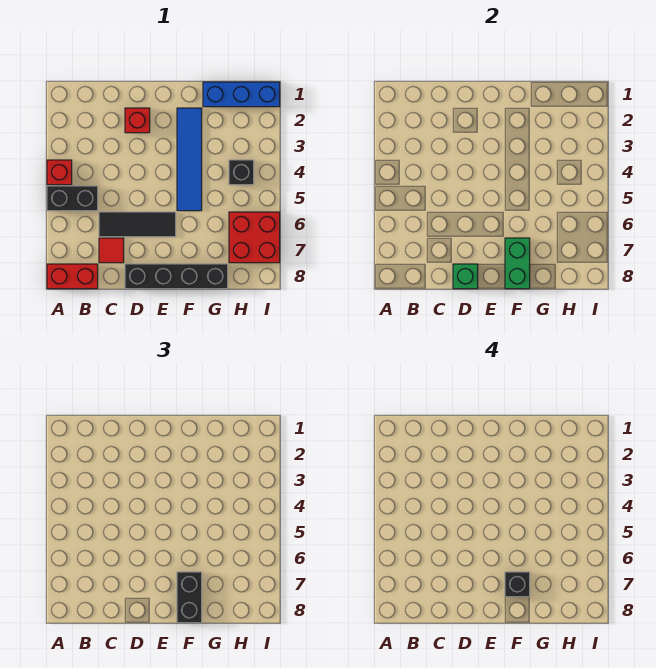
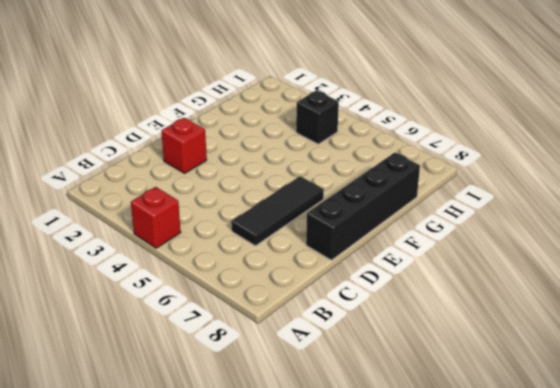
none -> black 1x2 brick [47,186,98,211]
none -> red 1x2 brick [47,264,98,289]
none -> red 1x1 tile [99,238,124,263]

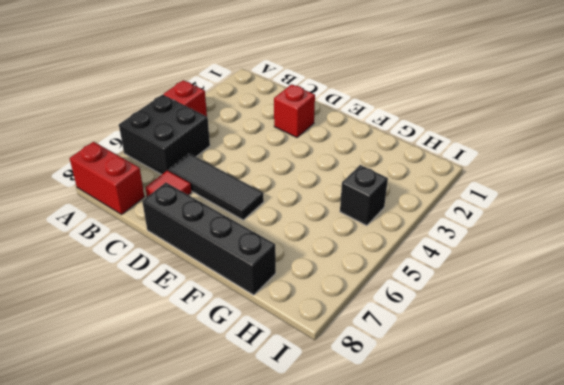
black 2x2 brick [119,95,210,174] -> black 1x2 brick [47,186,98,211]
none -> blue 1x4 tile [177,108,202,211]
none -> blue 1x3 brick [203,82,280,107]
none -> red 2x2 brick [229,212,280,263]

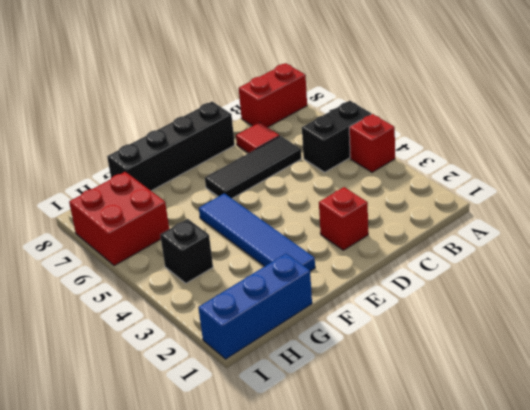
none -> green 1x1 brick [453,264,478,289]
none -> green 1x2 brick [505,238,530,289]
none -> black 1x2 brick [177,572,202,623]

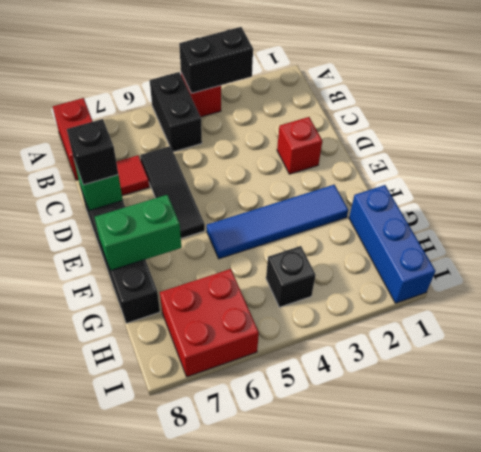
black 1x2 brick [179,27,253,93] -> black 1x2 brick moved to [177,572,202,623]
black 1x1 brick [67,119,118,185] -> black 1x1 brick moved to [505,572,530,597]

